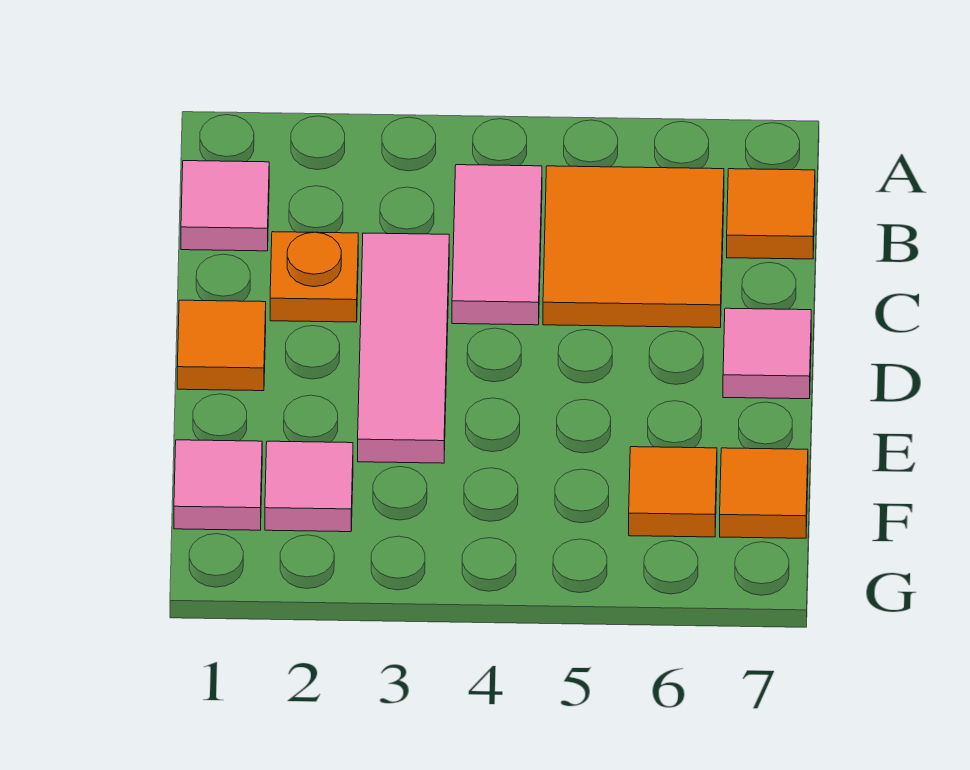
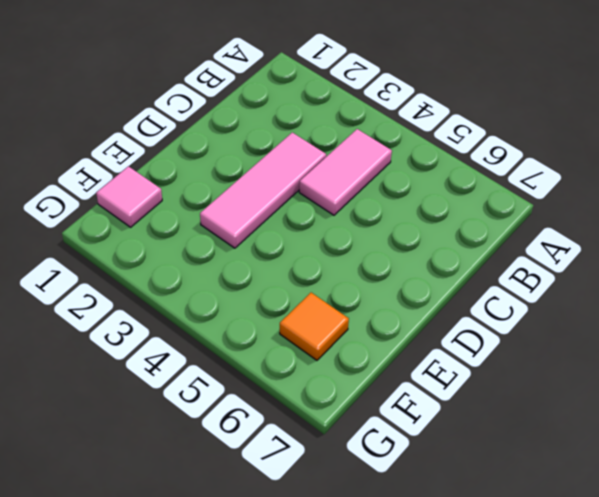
none -> pink 1x1 tile [181,161,269,251]
none -> orange 2x2 tile [543,166,724,328]
none -> orange 1x1 tile [727,169,815,259]

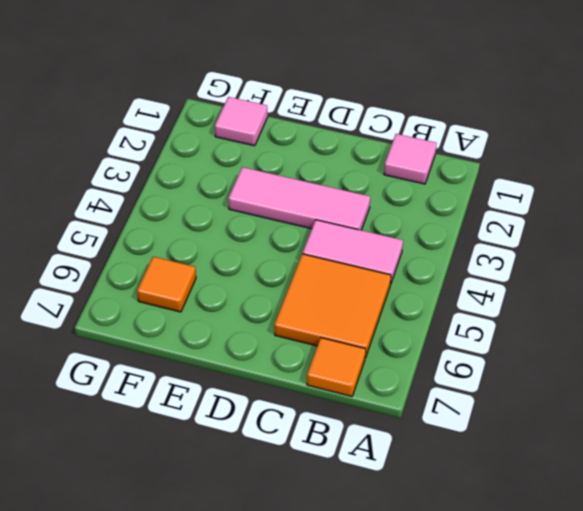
none -> orange 1x1 plate [270,232,358,322]
none -> orange 1x1 tile [177,300,266,391]
none -> pink 1x1 tile [723,308,811,399]

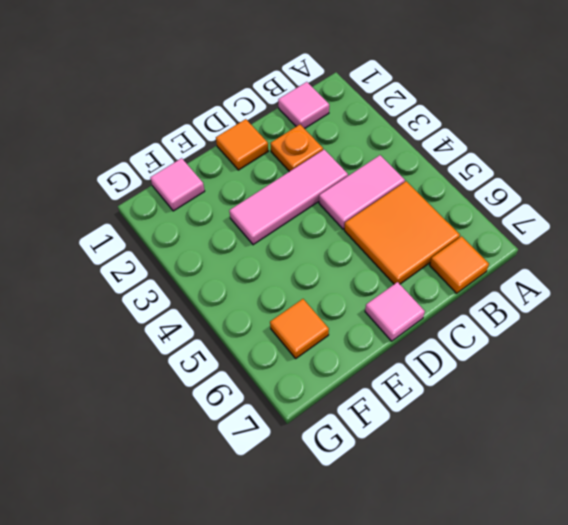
none -> pink 1x1 tile [265,441,353,532]
none -> orange 1x1 tile [720,448,808,538]

